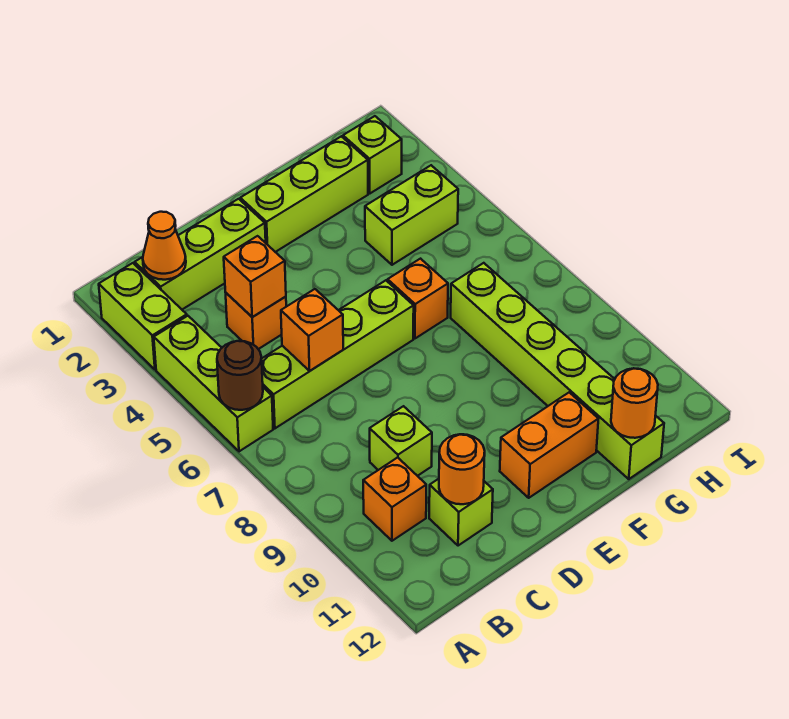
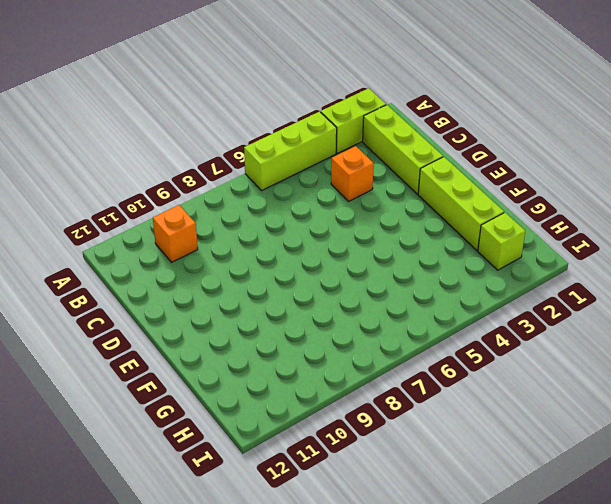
none -> lime 1x4 brick [262,280,414,428]
none -> lime 1x1 brick [370,406,432,476]
none -> lime 1x1 brick [429,479,493,546]

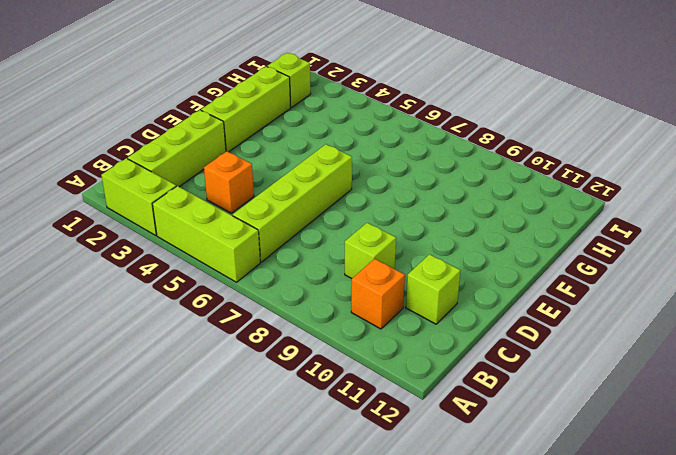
none -> orange 1x2 brick [500,392,598,498]
none -> orange 1x1 brick [388,259,448,338]
none -> lime 1x2 brick [365,165,458,265]

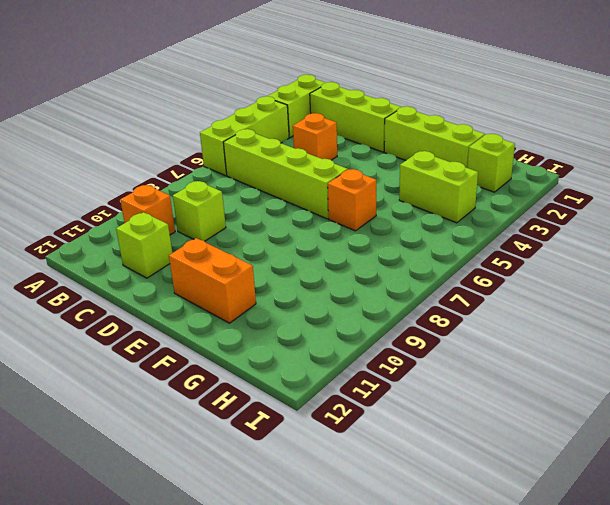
none -> lime 1x6 brick [451,263,664,479]
none -> brown 1x1 round brick [217,341,263,410]
none -> orange 1x1 cone [143,212,186,280]

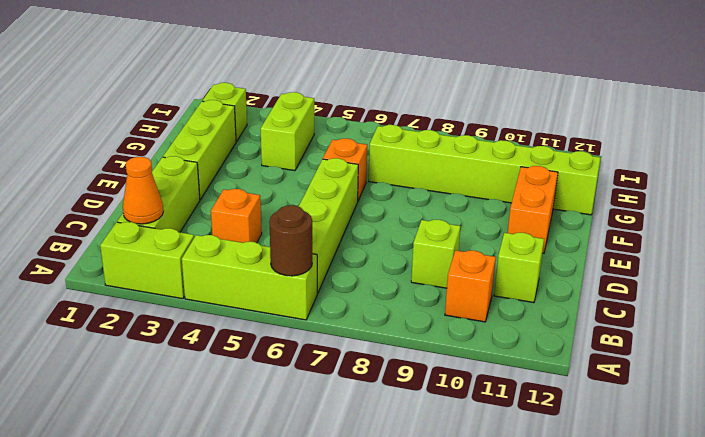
none -> orange 1x1 brick [224,236,286,317]
none -> orange 1x1 brick [281,289,343,371]
none -> orange 1x1 round brick [439,434,485,504]

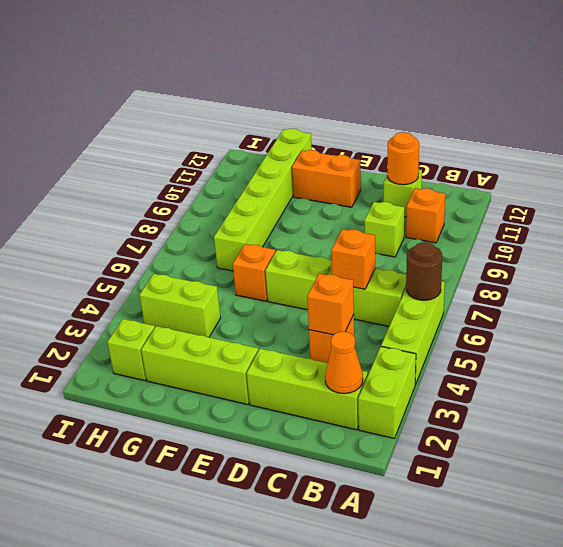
none -> orange 1x1 round brick [611,368,658,438]

